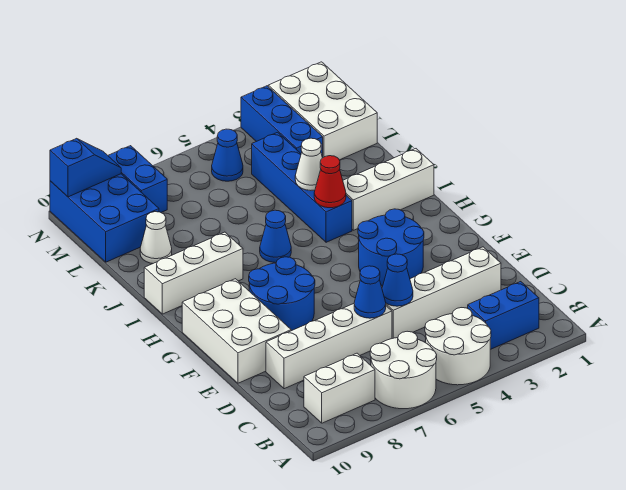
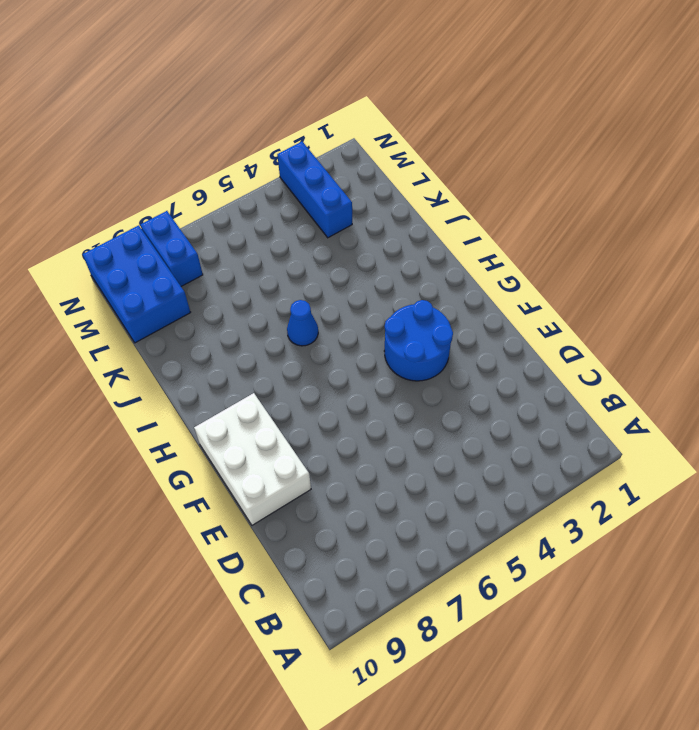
none -> white 2x2 round brick [425,308,491,385]
none -> white 2x2 round brick [370,331,437,409]
none -> blue 1x2 brick [468,282,539,350]

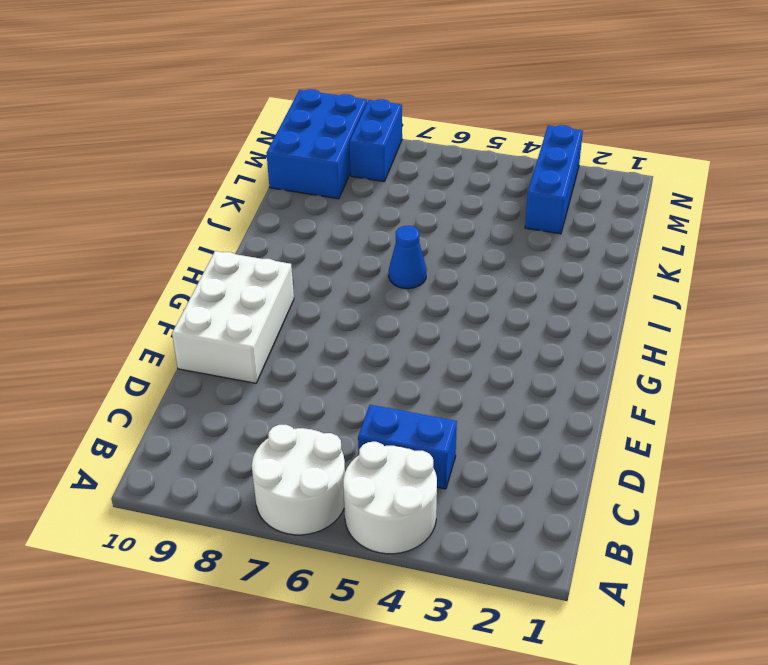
blue 1x2 brick [358,405,457,489] -> blue 1x2 brick moved to [468,282,539,350]
none -> white 1x2 brick [304,353,375,423]
none -> white 1x4 brick [386,247,501,339]
none -> white 1x4 brick [266,304,392,389]

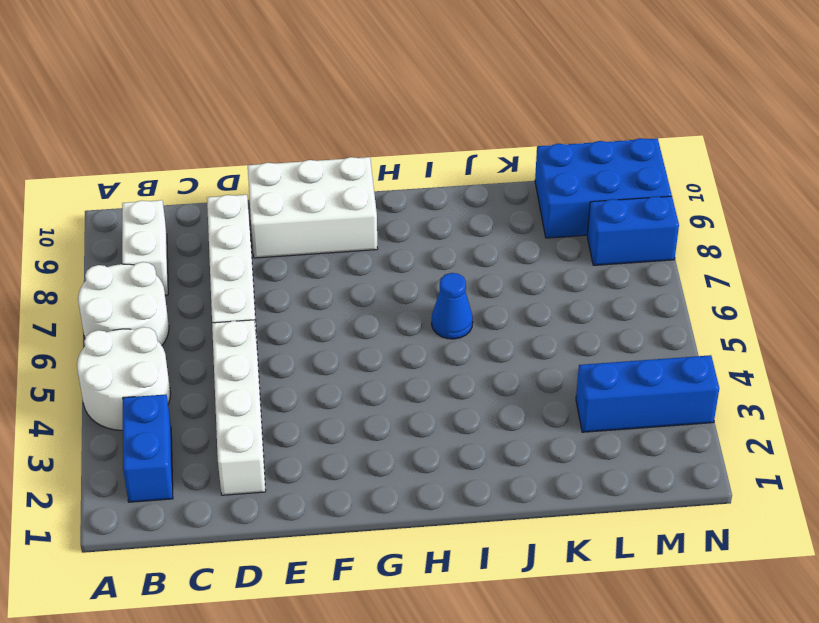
none -> blue 2x2 round brick [358,209,424,286]
none -> blue 2x2 round brick [249,257,315,331]
none -> white 1x3 brick [343,149,434,230]

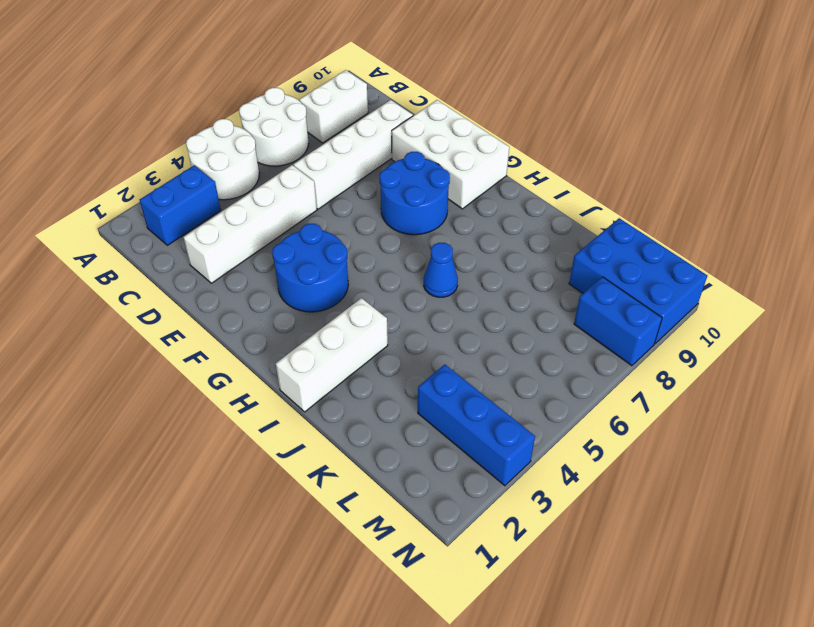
none -> blue 1x4 brick [252,132,352,242]
none -> white 1x3 brick [144,232,243,314]
none -> white 1x1 cone [140,212,172,263]

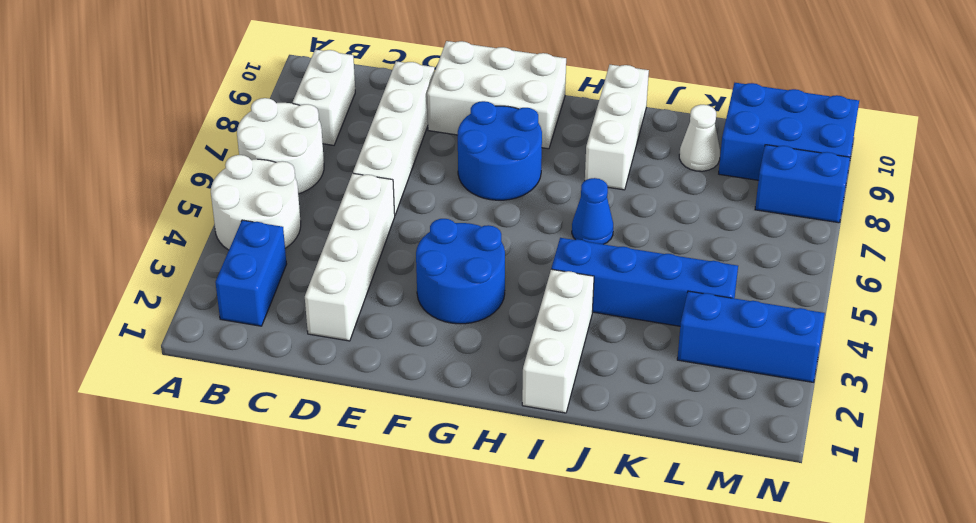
none -> white 2x3 brick [268,62,377,160]
none -> blue 1x1 cone [212,129,243,181]
none -> blue 1x1 cone [382,254,413,306]

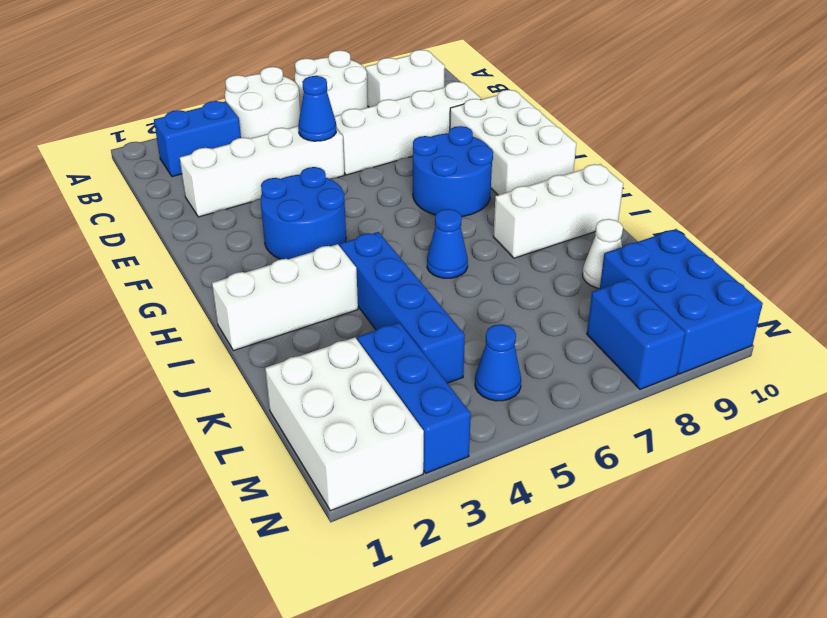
none -> blue 1x1 cone [354,266,386,318]
none -> red 1x1 cone [314,156,346,208]
none -> white 1x1 cone [295,138,322,190]

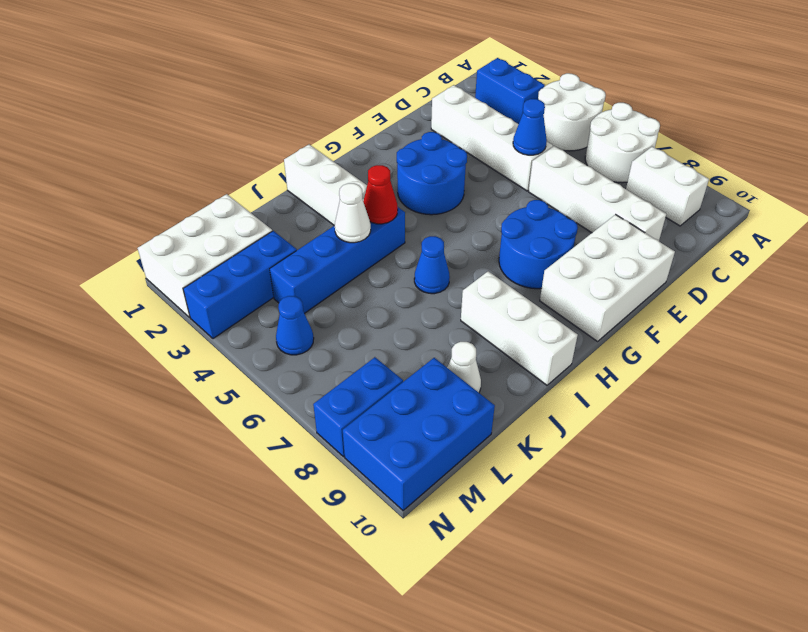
none -> blue 1x1 cone [354,266,386,318]
none -> blue 1x2 slope [50,138,121,197]

